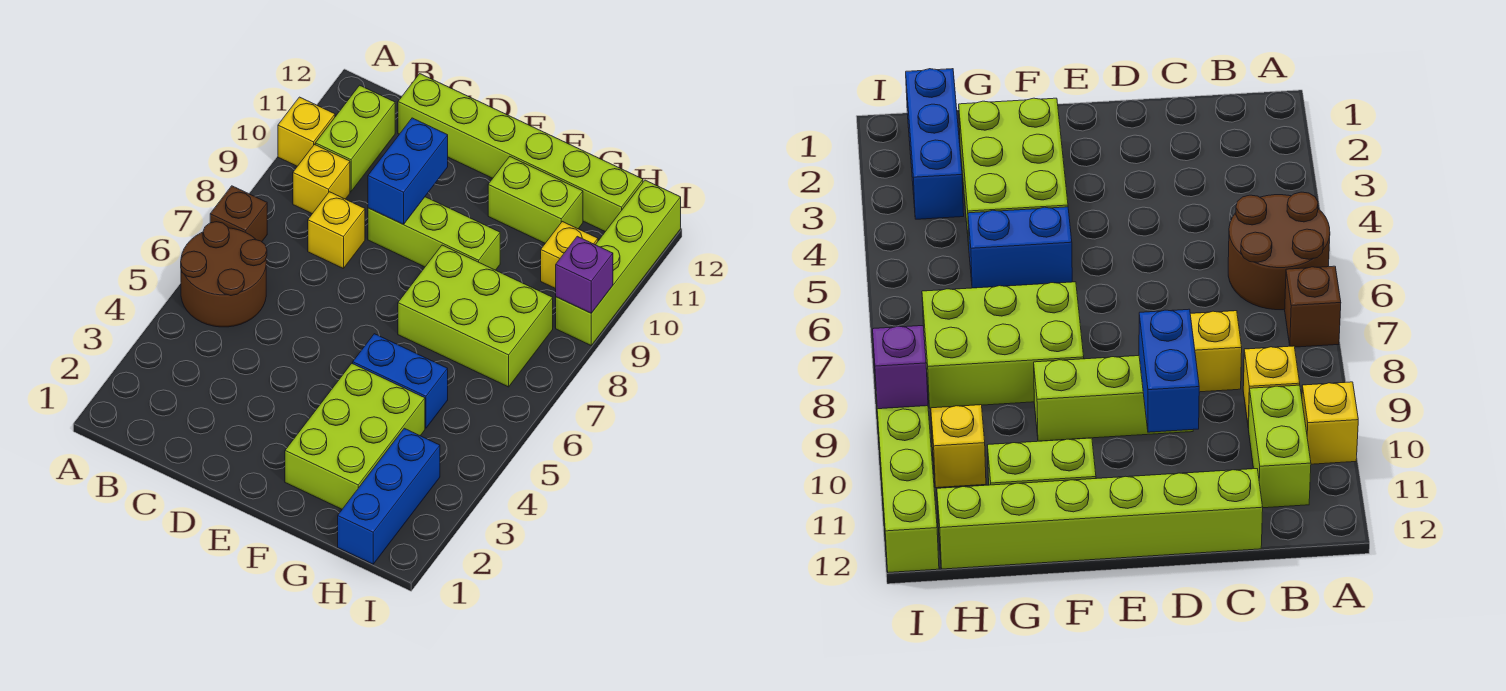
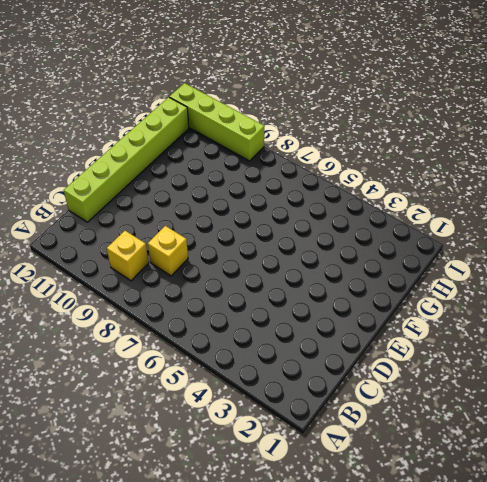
none -> brown 2x2 round brick [181,222,267,327]
none -> brown 1x1 brick [210,186,267,242]
none -> yellow 1x1 brick [278,97,335,166]

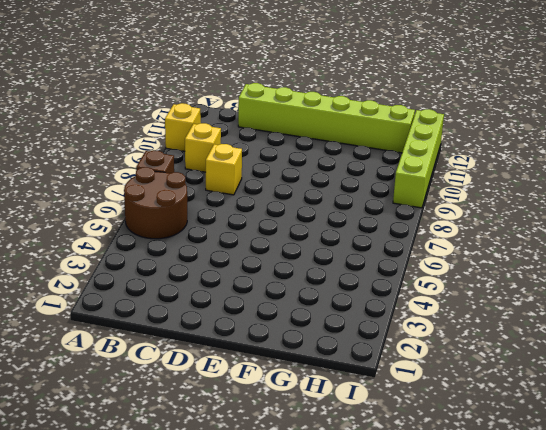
none -> lime 1x2 brick [315,85,395,192]
none -> lime 1x3 brick [368,197,500,270]
none -> lime 2x3 brick [285,363,425,509]

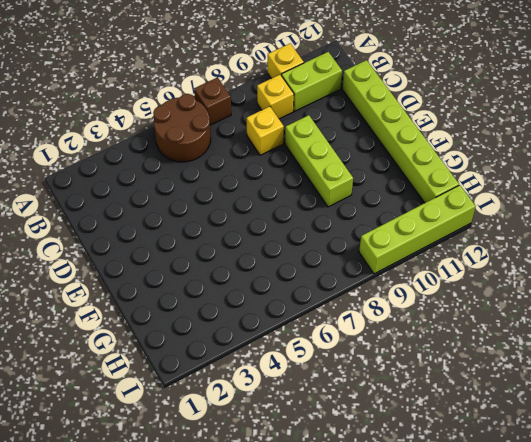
none -> lime 2x3 brick [285,363,425,509]
none -> blue 1x2 brick [353,334,448,428]
none -> lime 2x3 brick [398,245,553,387]

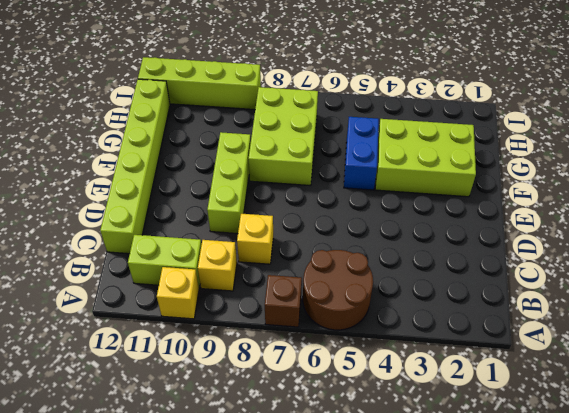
none -> lime 1x2 brick [488,157,583,243]
none -> blue 1x3 brick [338,428,440,564]
none -> yellow 1x1 brick [541,222,598,289]

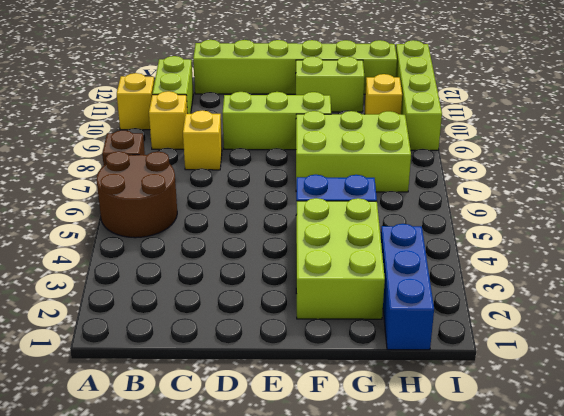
none -> blue 1x2 brick [368,118,448,224]
none -> purple 1x1 brick [556,236,613,313]

